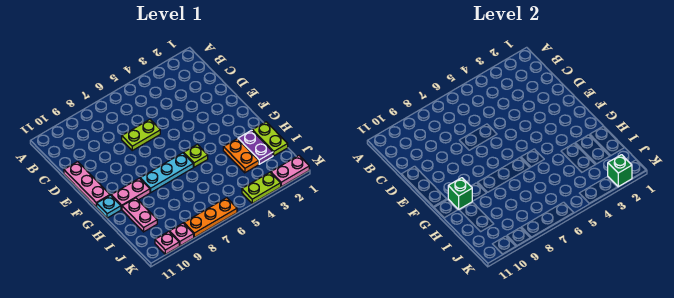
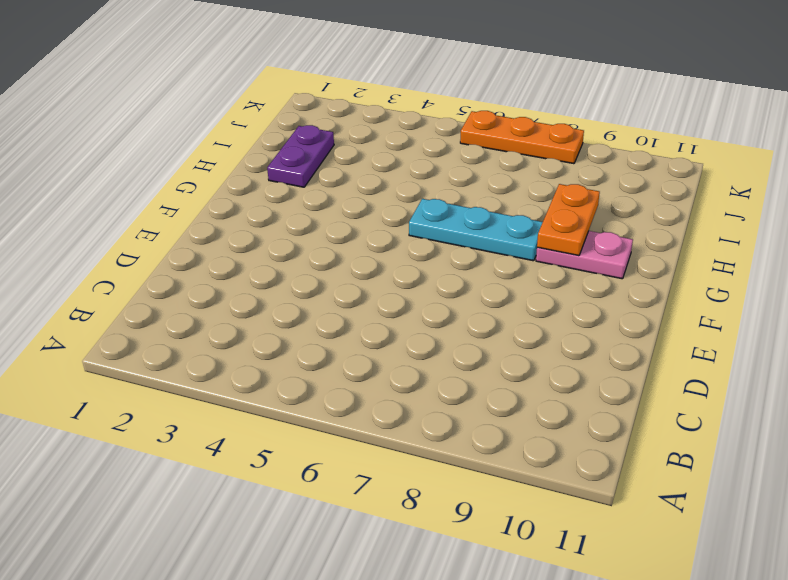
orange 1x2 plate [537,184,600,256] -> orange 1x2 plate moved to [223,139,259,173]
none -> lime 1x2 plate [122,120,160,150]
none -> pink 1x3 plate [64,162,110,207]
none -> lime 1x1 plate [184,144,208,167]

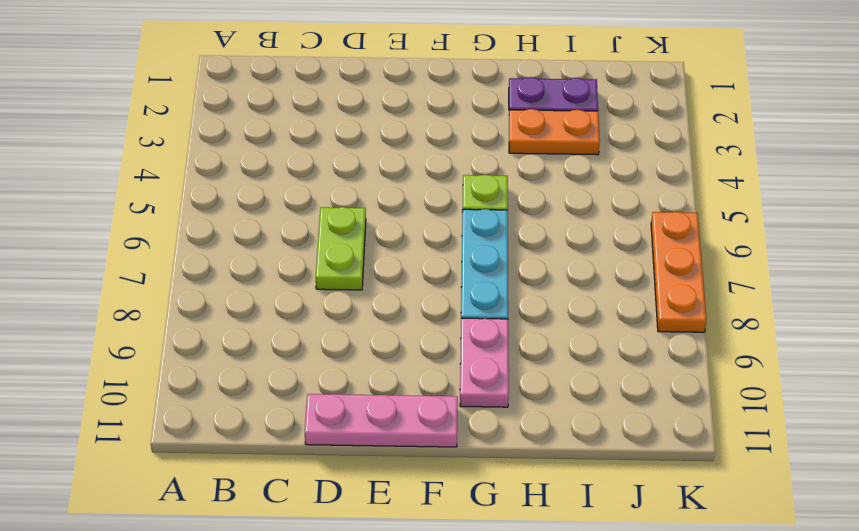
none -> cyan 1x1 plate [97,195,121,218]
none -> lime 1x2 plate [252,122,288,156]
none -> pink 1x2 plate [122,198,157,232]

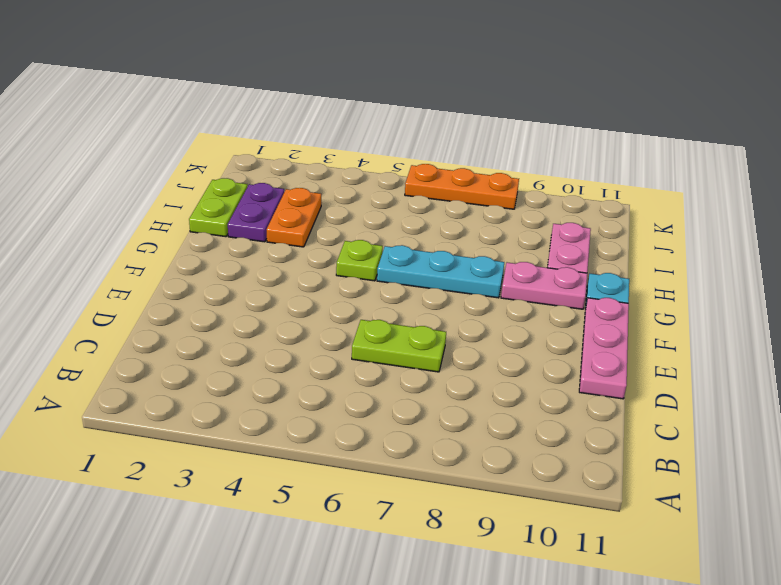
none -> pink 1x2 plate [271,156,309,187]
none -> lime 1x2 plate [242,173,281,203]
none -> pink 1x1 plate [169,223,194,246]

